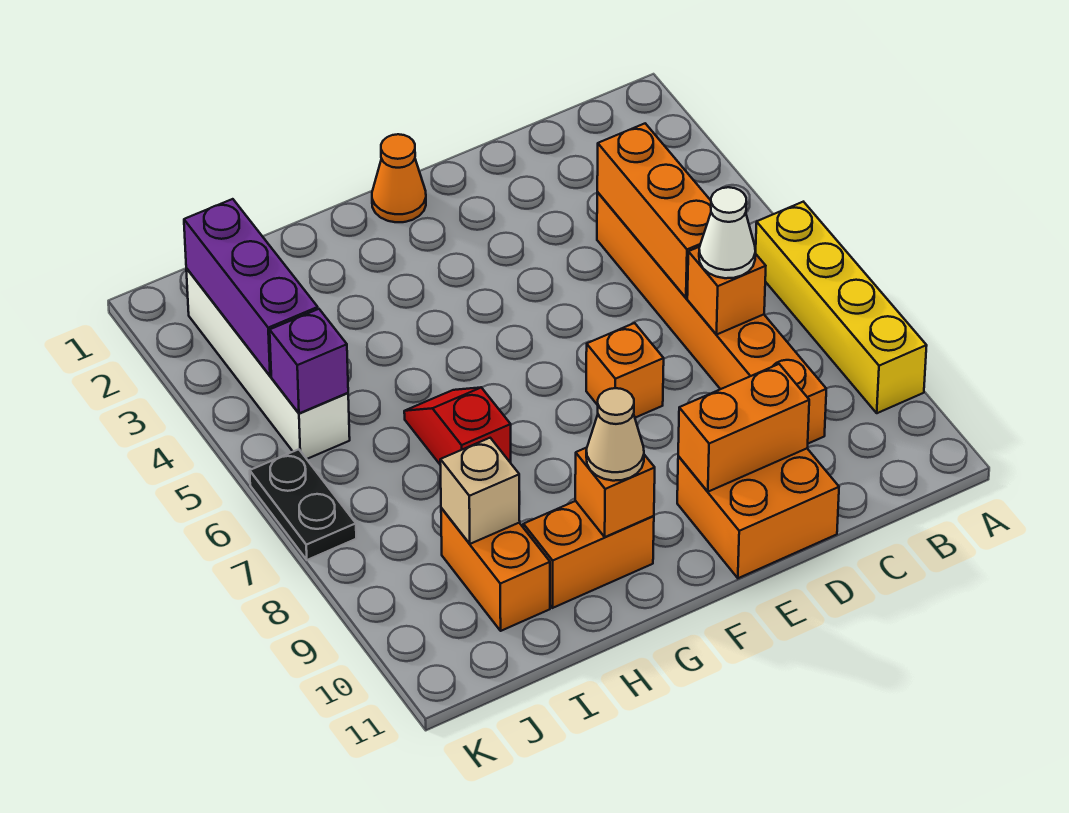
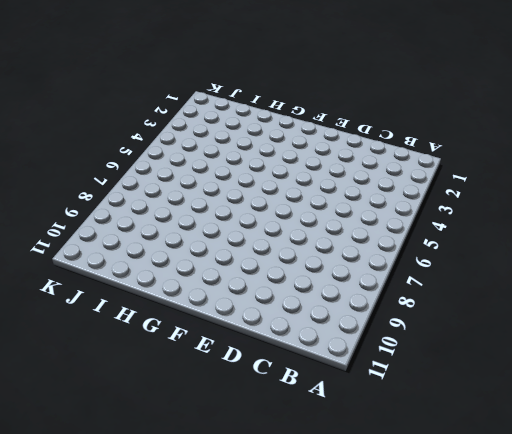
none -> yellow 1x4 brick [755,202,927,413]
none -> orange 1x6 brick [597,192,826,443]
none -> orange 2x2 brick [677,449,839,578]

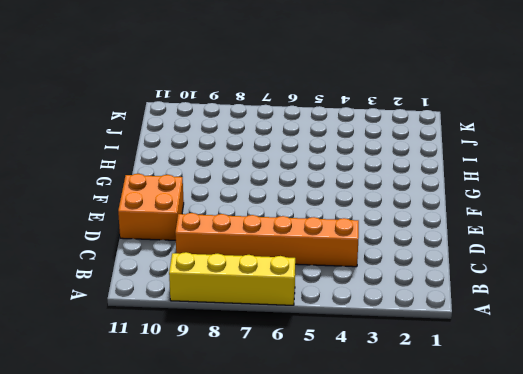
none -> orange 1x1 brick [586,323,664,418]
none -> orange 1x1 cone [372,134,426,222]
none -> orange 1x2 brick [523,501,654,608]

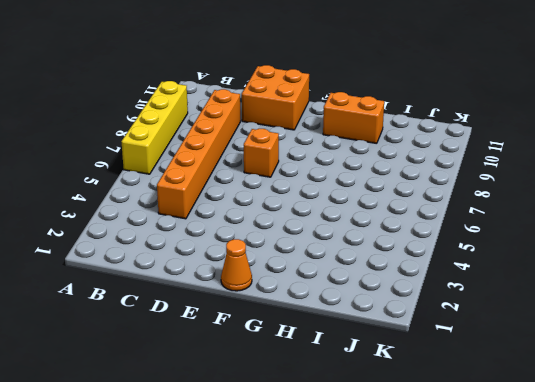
none -> red 1x2 slope [404,388,511,465]
none -> orange 1x2 brick [441,508,550,631]
none -> white 1x4 brick [186,268,350,459]

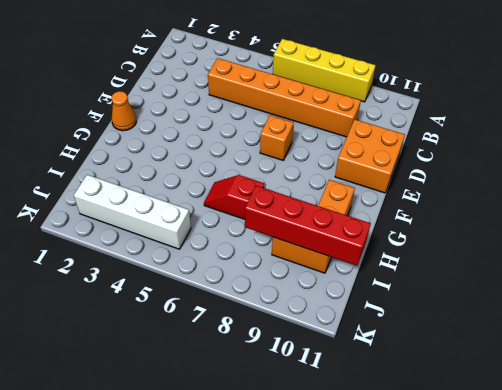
red 1x4 brick [245,186,371,266] -> tan 1x1 brick [440,438,520,544]
none -> black 1x2 plate [250,449,356,560]
none -> orange 1x3 brick [597,123,711,298]
none -> orange 1x1 brick [687,247,766,334]

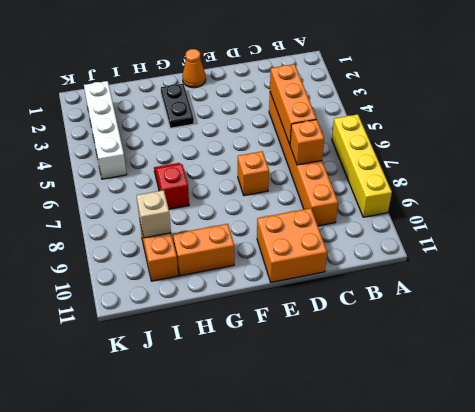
black 1x2 plate [161,83,194,128] -> black 1x2 plate moved to [250,449,356,560]
none -> orange 1x2 brick [678,364,809,492]
none -> orange 1x1 brick [575,448,655,537]
none -> purple 1x3 brick [184,199,318,376]

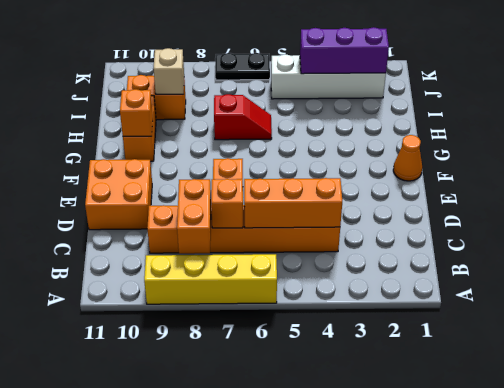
orange 1x2 brick [177,179,211,254] -> orange 1x2 brick moved to [678,364,809,492]
none -> purple 1x1 brick [270,309,348,413]
none -> white 1x1 cone [699,187,755,278]
none -> tan 1x1 cone [586,388,644,481]

